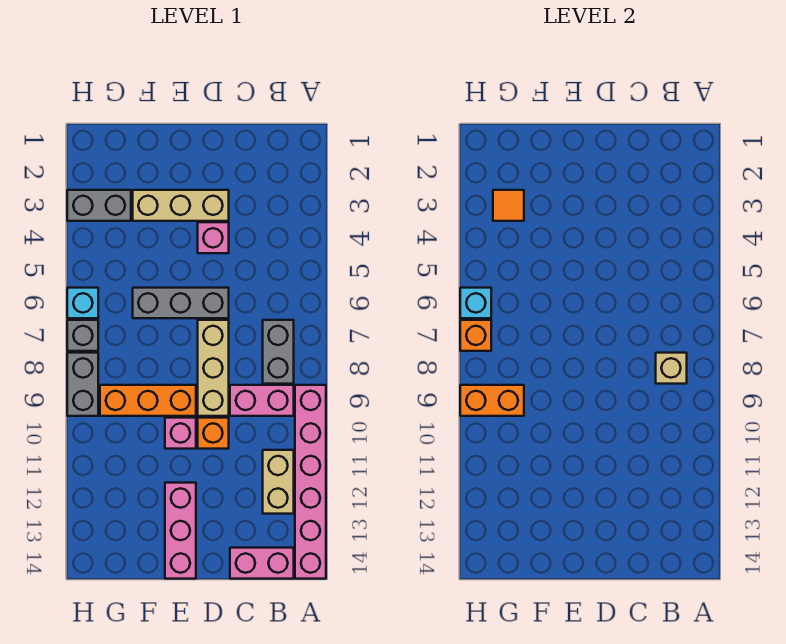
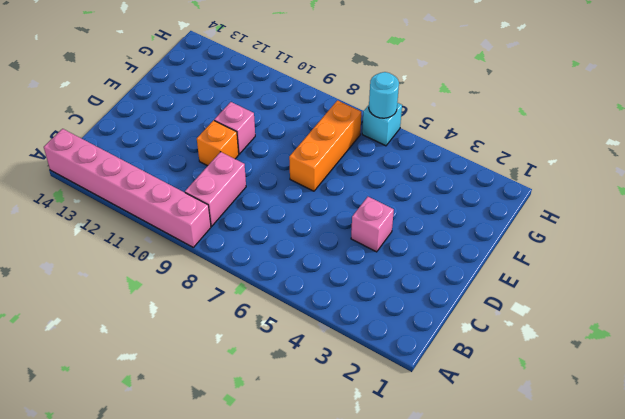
orange 1x3 brick [289,100,361,191] -> orange 1x3 brick moved to [100,385,196,416]
cyan 1x1 round brick [369,72,399,118] -> cyan 1x1 brick [460,288,491,318]
none -> grey 1x2 brick [263,320,294,384]
none -> tan 1x2 brick [263,450,294,514]
none -> pink 1x2 brick [230,548,294,579]

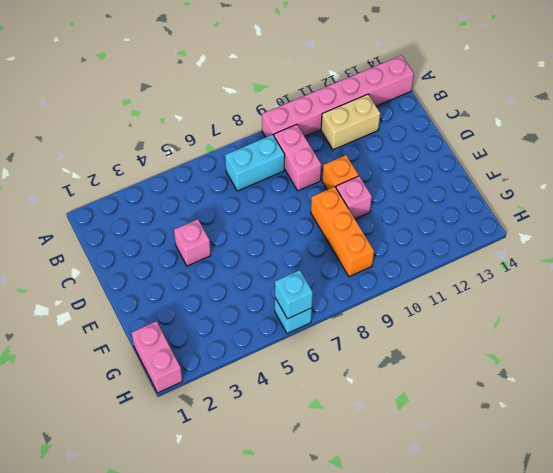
cyan 1x2 brick [225,135,285,191] -> grey 1x2 brick [263,320,294,384]
pink 1x2 brick [131,321,182,393] -> pink 1x2 brick moved to [230,548,294,579]
none -> tan 1x3 brick [133,190,229,221]
none -> grey 1x3 brick [133,288,229,318]
none -> tan 1x3 brick [198,320,229,416]

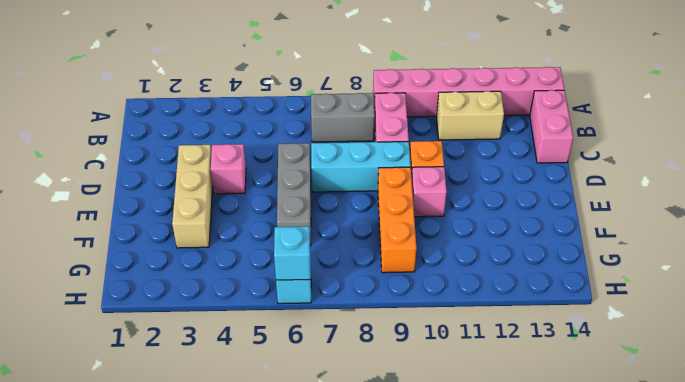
cyan 1x3 brick [311,142,411,192] -> tan 1x3 brick [198,320,229,416]
none -> pink 1x3 brick [165,483,196,579]
none -> grey 1x2 brick [67,190,131,221]
none -> grey 1x1 brick [67,320,98,351]

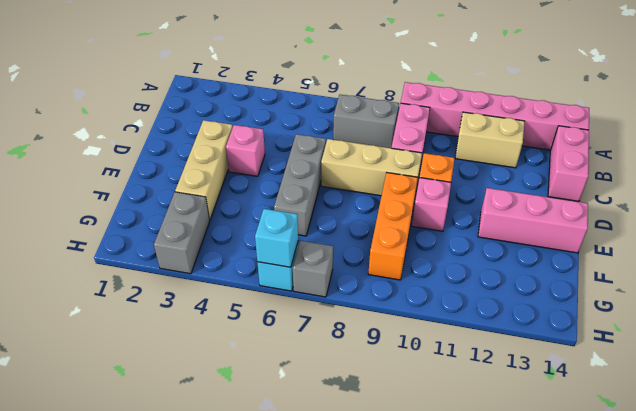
none -> grey 1x2 brick [67,353,98,416]
none -> tan 1x1 brick [656,353,687,384]
none -> orange 1x1 tile [493,190,524,221]

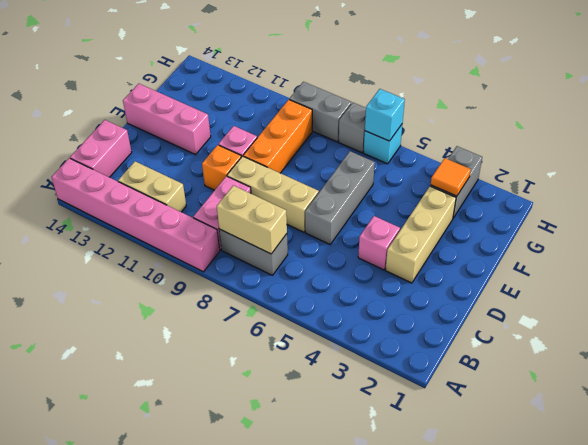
tan 1x2 brick [217,186,287,254] -> tan 1x1 brick [656,353,687,384]
none -> orange 1x2 brick [460,385,524,416]
none -> orange 1x1 brick [460,320,491,351]

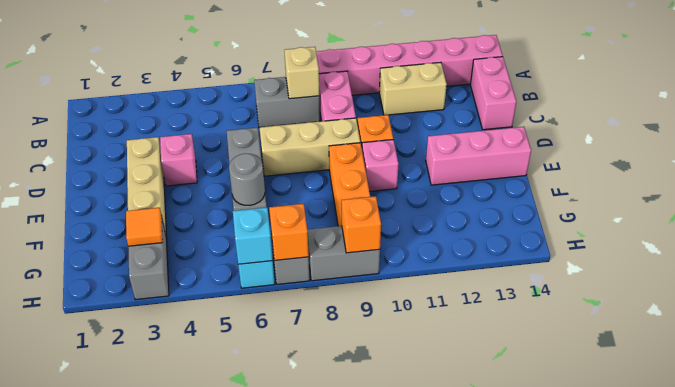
grey 1x1 round brick [229,154,265,206] -> none
orange 1x1 brick [342,196,381,253] -> orange 1x2 brick [460,385,524,416]

